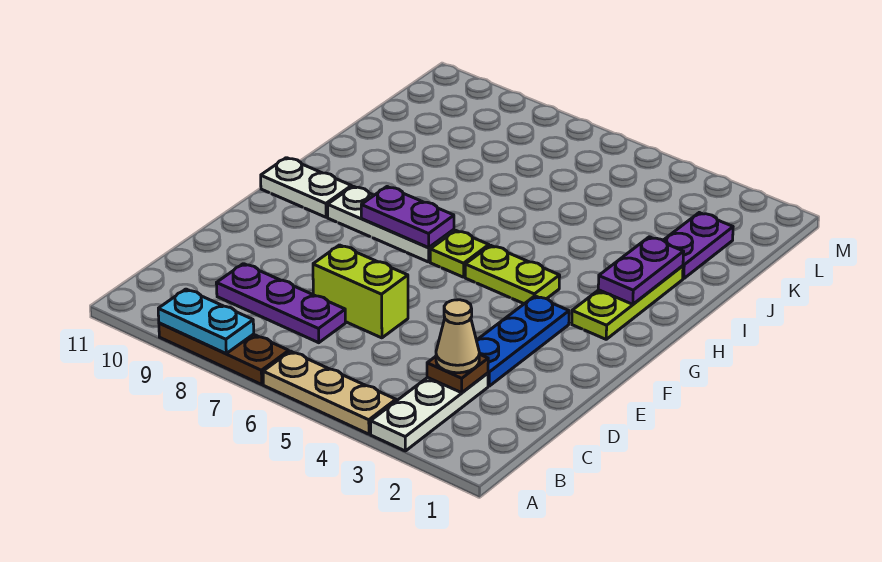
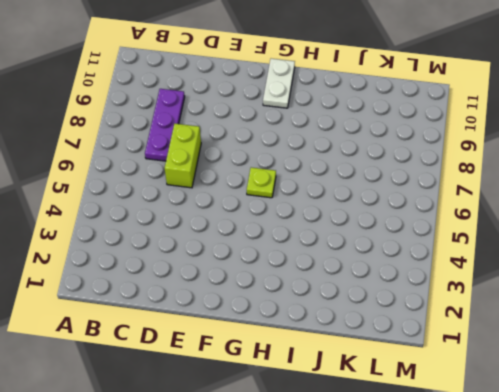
none -> white 1x3 plate [371,373,488,451]
none -> tan 1x3 plate [263,351,396,434]
none -> brown 1x3 plate [159,323,289,384]

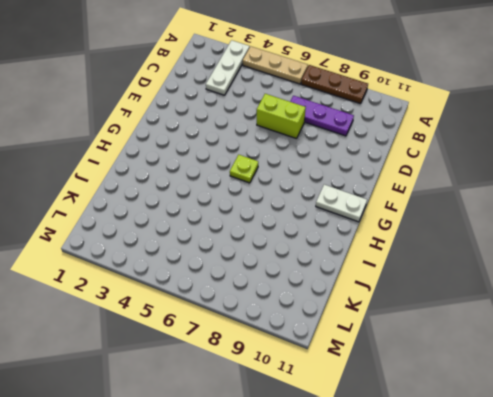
none -> blue 1x3 plate [476,296,569,386]
none -> lime 1x3 plate [572,266,683,339]
none -> lime 1x2 plate [465,245,560,304]

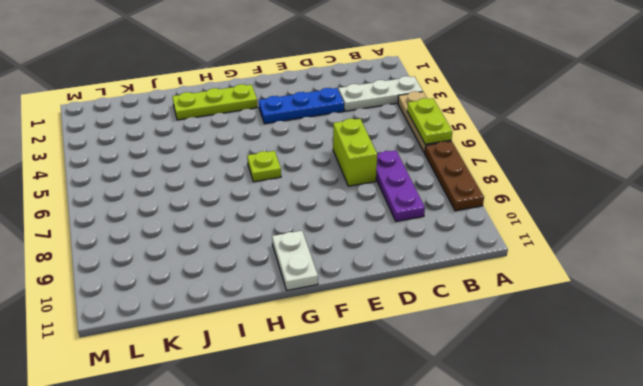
lime 1x2 plate [407,98,452,144] -> lime 1x2 plate moved to [465,245,560,304]
none -> white 1x3 plate [328,186,454,262]
none -> purple 1x2 plate [663,213,733,279]
none -> cyan 1x2 plate [158,289,254,354]

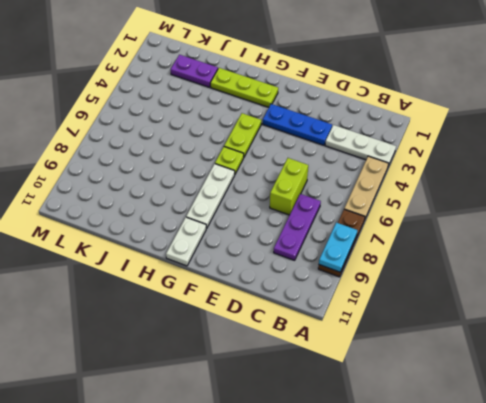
none -> brown 1x1 plate [427,355,488,393]
none -> purple 1x2 plate [361,187,454,248]
none -> purple 1x2 plate [598,237,684,304]

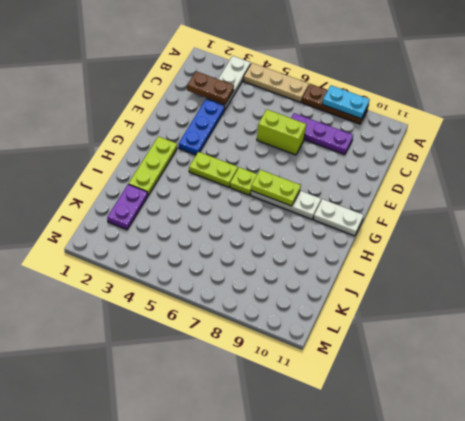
brown 1x2 plate [187,71,234,104] -> brown 1x1 plate [427,355,488,393]
lime 1x2 plate [251,170,301,206] -> purple 1x2 plate [361,187,454,248]
none -> purple 1x2 plate [598,237,684,304]
none -> tan 1x1 cone [436,300,480,373]

